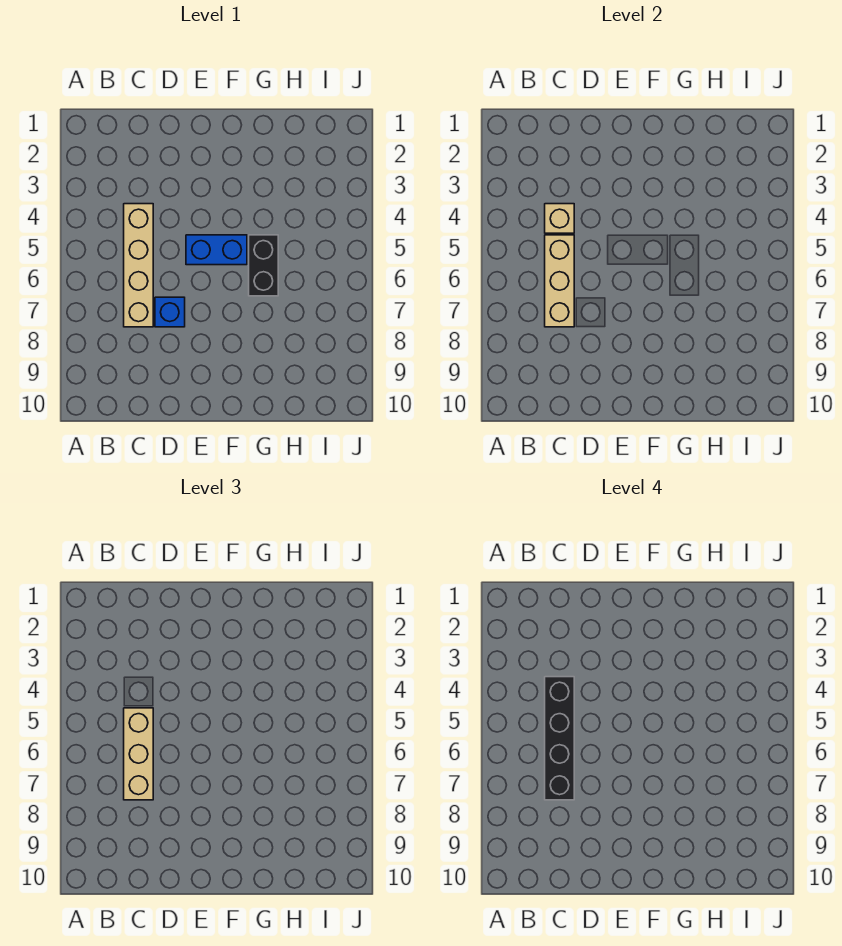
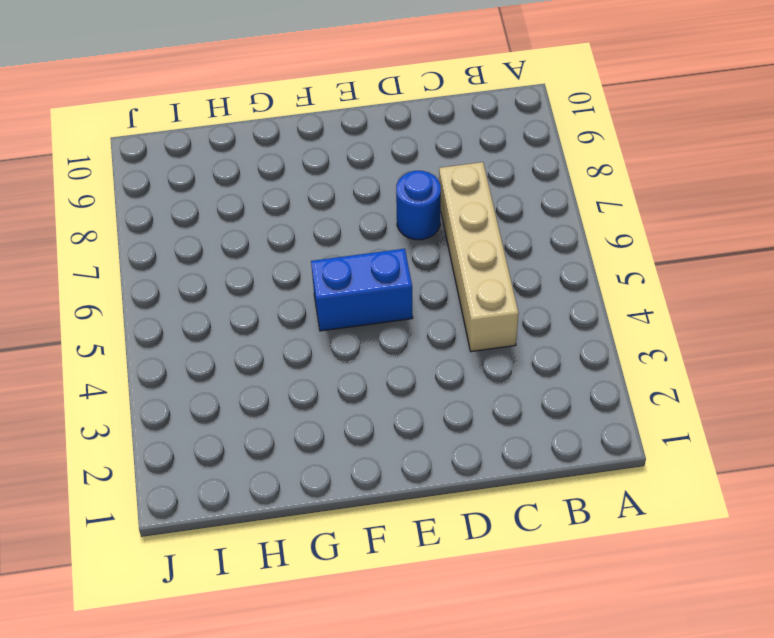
blue 1x1 round brick [396,171,441,240] -> blue 1x1 brick [155,297,185,327]
none -> black 1x2 brick [249,235,278,296]
none -> tan 1x1 brick [545,204,574,233]

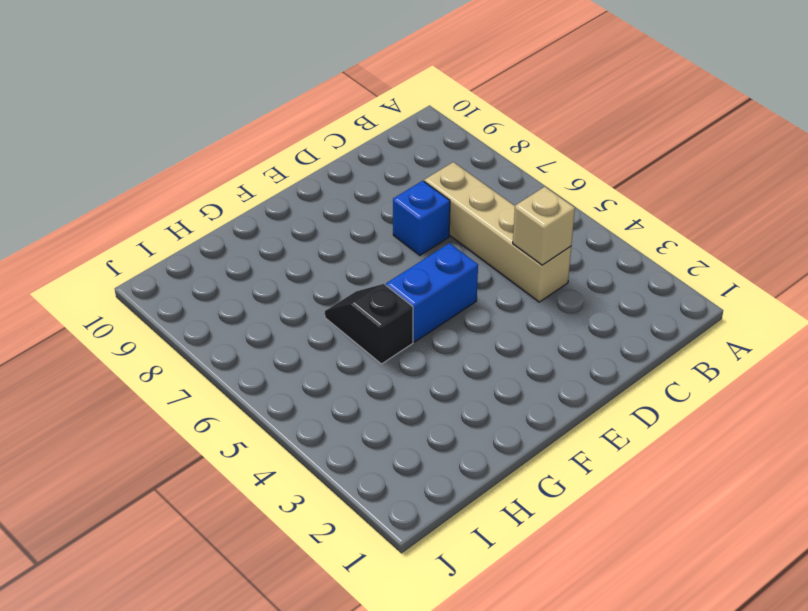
black 1x2 slope [325,284,413,364] -> black 1x2 brick [249,235,278,296]
none -> tan 1x3 brick [545,235,574,327]
none -> tan 1x3 brick [124,708,153,800]

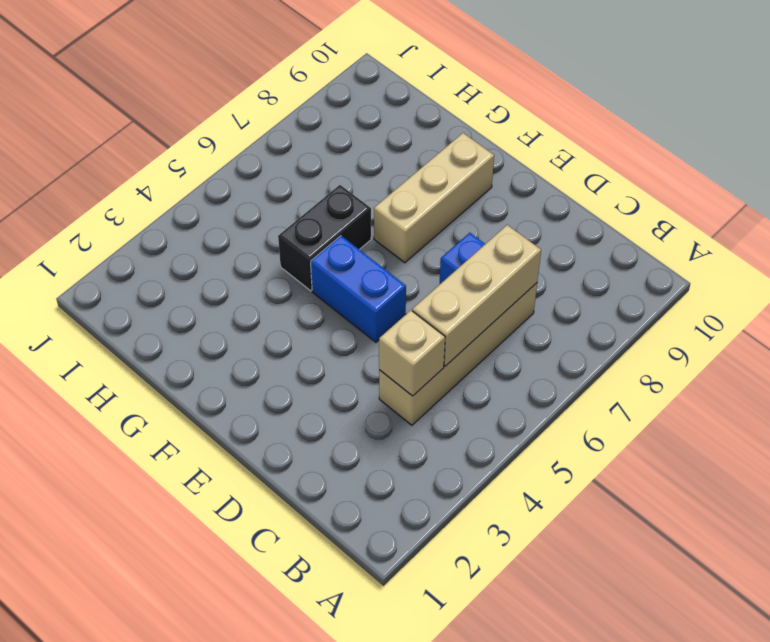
tan 1x3 brick [374,133,494,263] -> tan 1x3 brick moved to [124,708,153,800]
none -> black 1x4 brick [545,677,574,800]

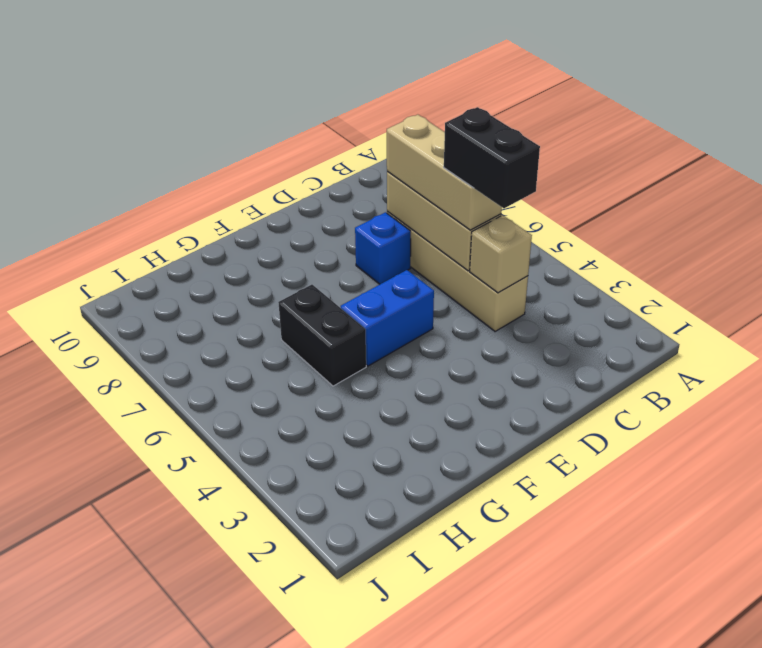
black 1x2 brick [444,107,540,208] -> black 1x4 brick [545,677,574,800]

